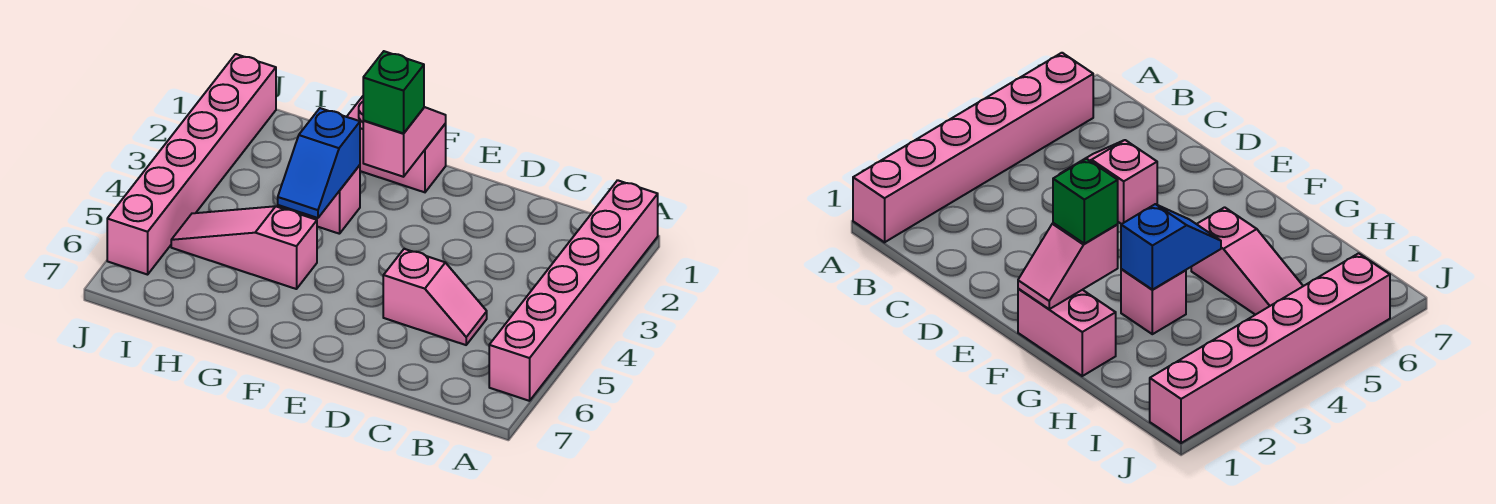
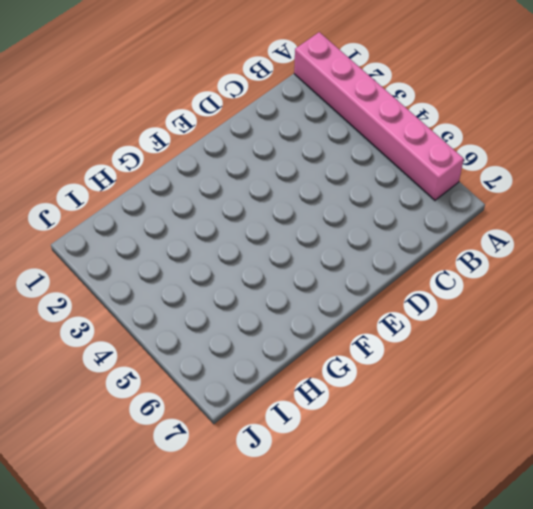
none -> pink 1x2 slope [383,249,487,345]
none -> pink 1x2 brick [347,96,446,192]

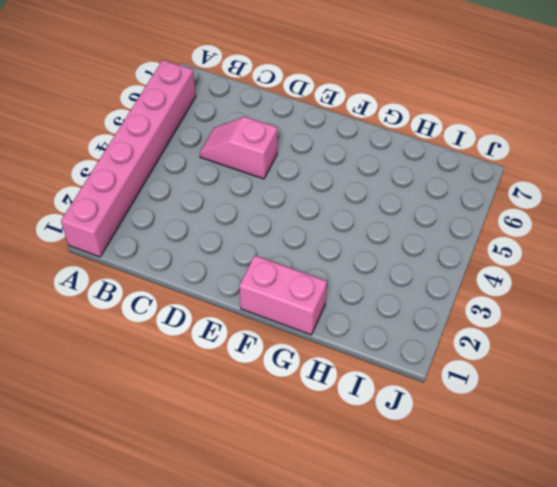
none -> pink 1x1 brick [299,165,360,234]
none -> pink 1x3 slope [171,206,317,289]

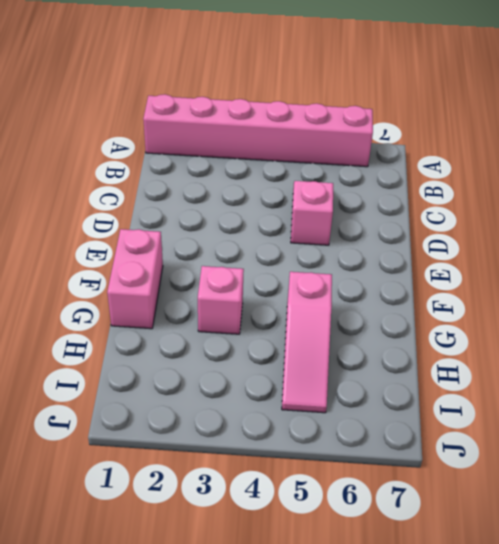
none -> pink 1x6 brick [107,54,276,275]
none -> pink 1x2 slope [363,107,446,177]

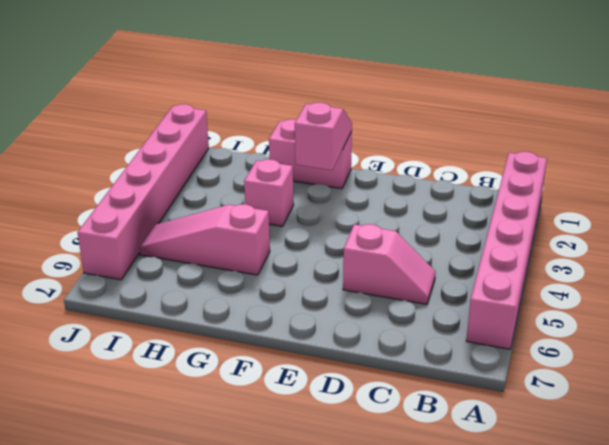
none -> blue 1x2 slope [278,108,360,218]
none -> green 1x1 brick [363,51,424,133]

